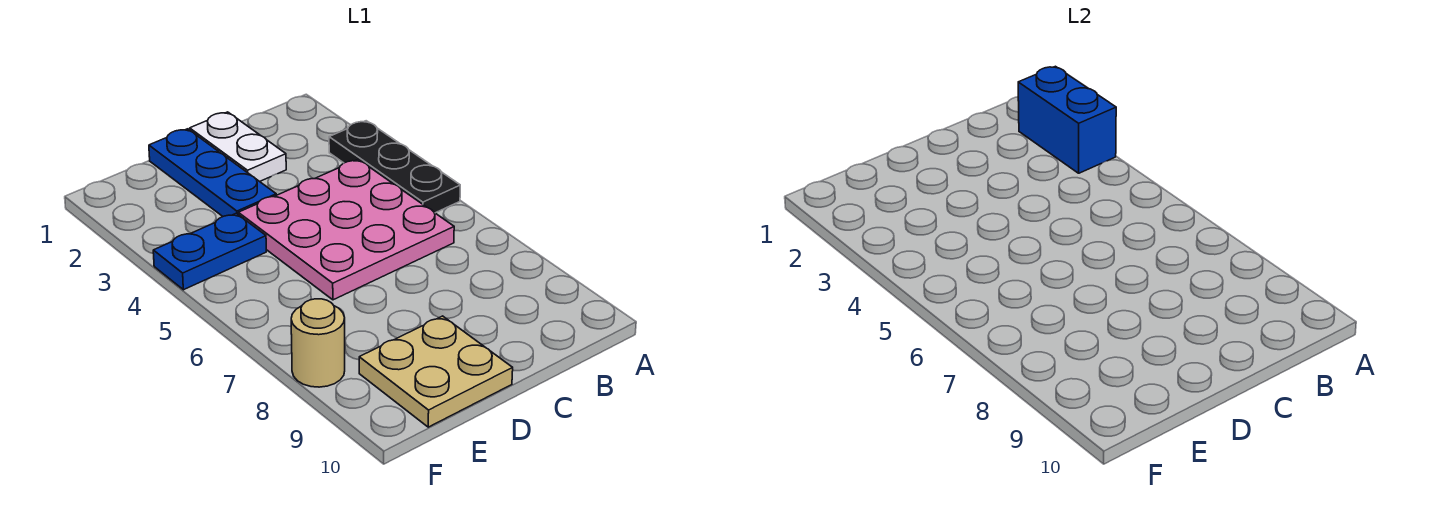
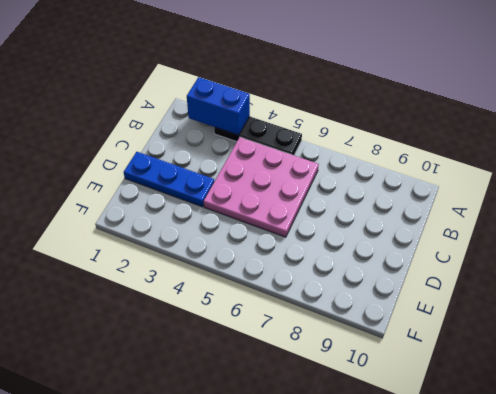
none -> white 1x2 plate [190,112,286,181]
none -> tan 2x2 plate [359,316,513,427]

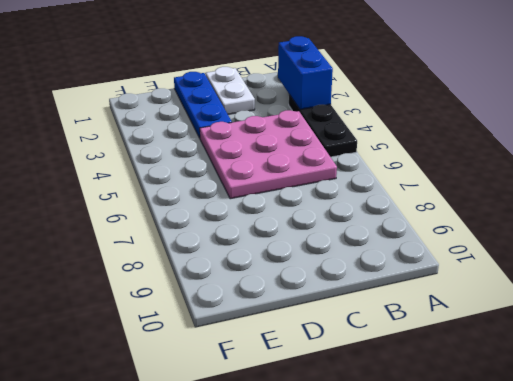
none -> tan 2x2 plate [359,316,513,427]
none -> blue 1x2 plate [153,213,266,290]

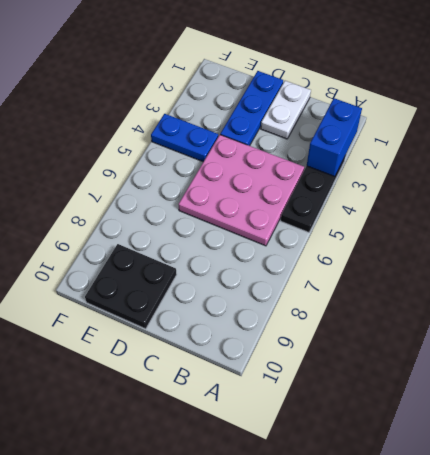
black 2x2 plate [85,244,177,329] -> tan 2x2 plate [359,316,513,427]
none -> tan 1x1 round brick [291,299,345,387]

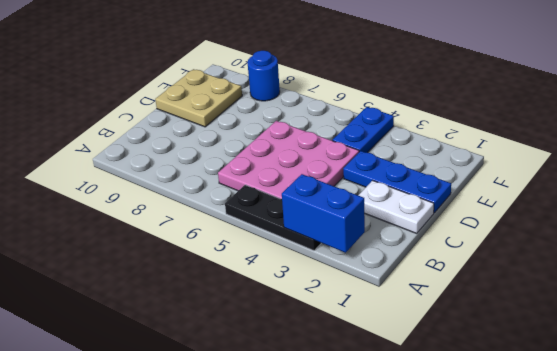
blue 1x1 round brick [247,51,280,101] -> tan 1x1 round brick [291,299,345,387]

